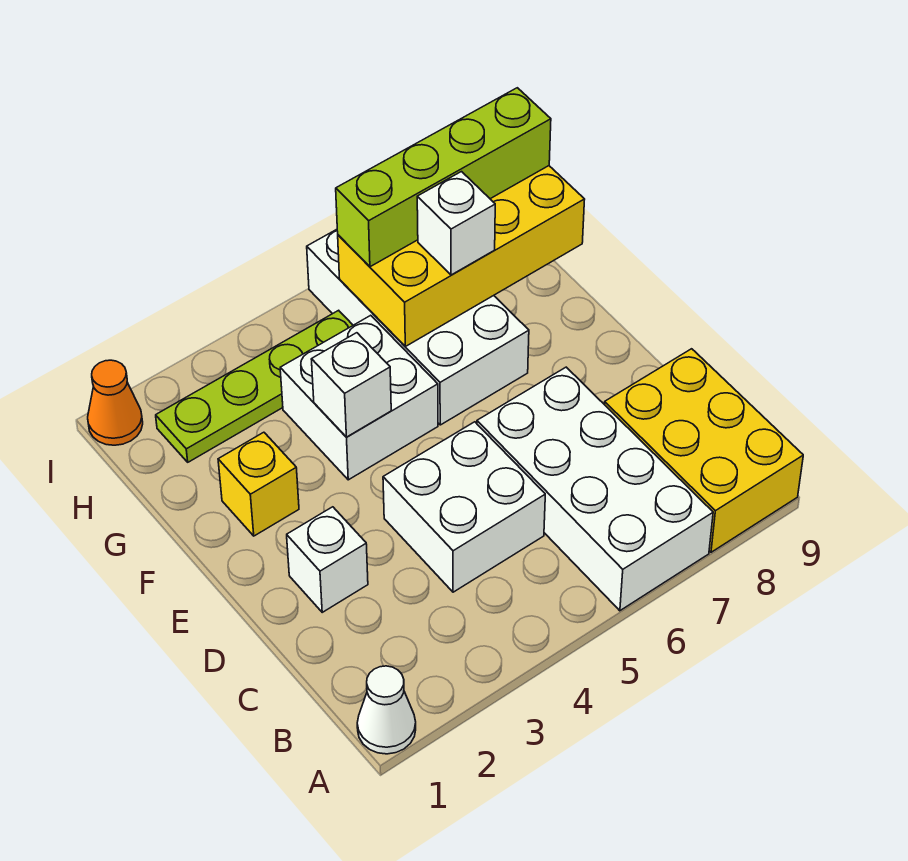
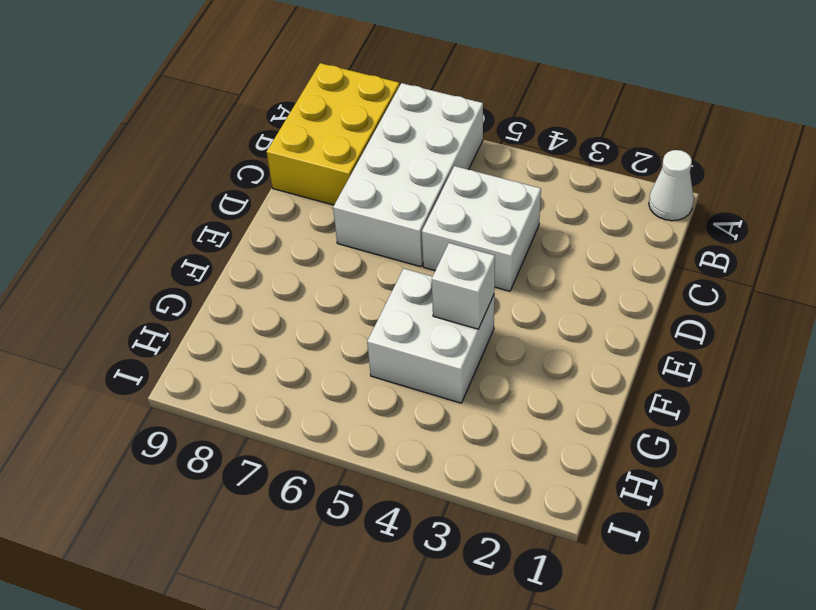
none -> white 1x1 brick [287,507,368,612]
none -> yellow 1x1 brick [218,432,299,536]
none -> white 2x4 brick [307,229,529,425]

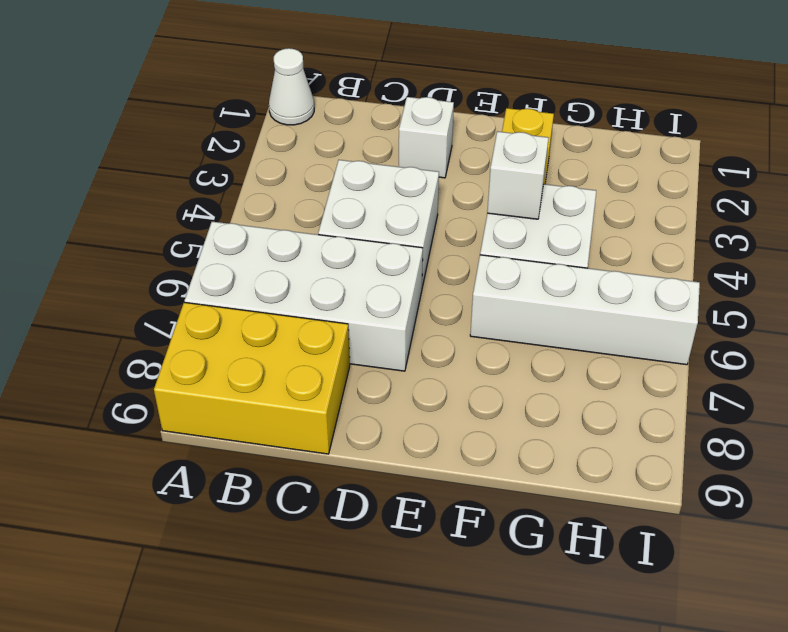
white 1x4 brick [470,255,700,365] -> white 2x4 brick [307,229,529,425]
none -> lime 1x4 plate [156,310,353,462]
none -> orange 1x1 cone [88,360,143,445]
none -> yellow 2x4 brick [338,166,585,346]

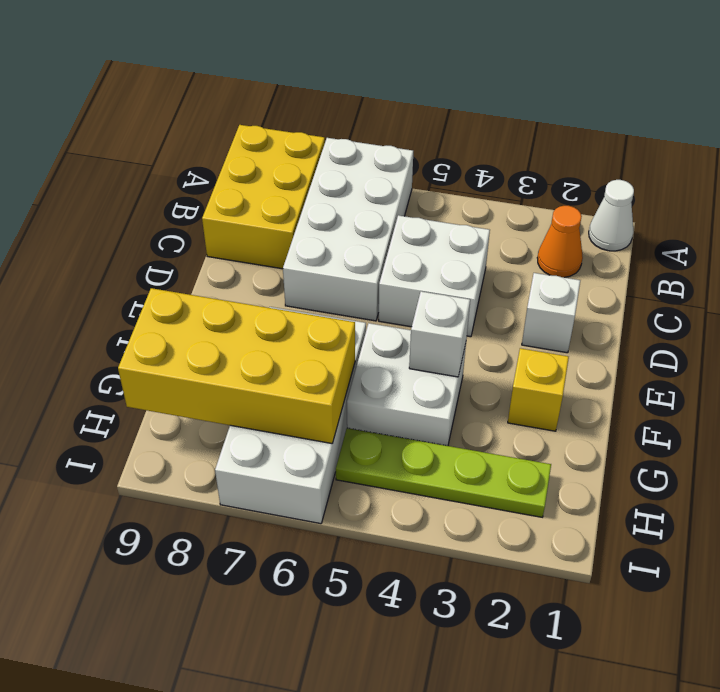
orange 1x1 cone [537,206,583,277] -> orange 1x1 cone moved to [88,360,143,445]
none -> white 1x1 brick [417,172,495,275]
none -> lime 1x4 brick [336,88,551,267]

